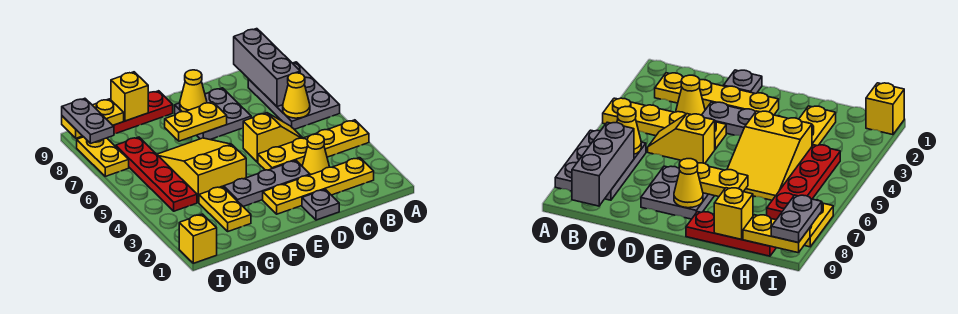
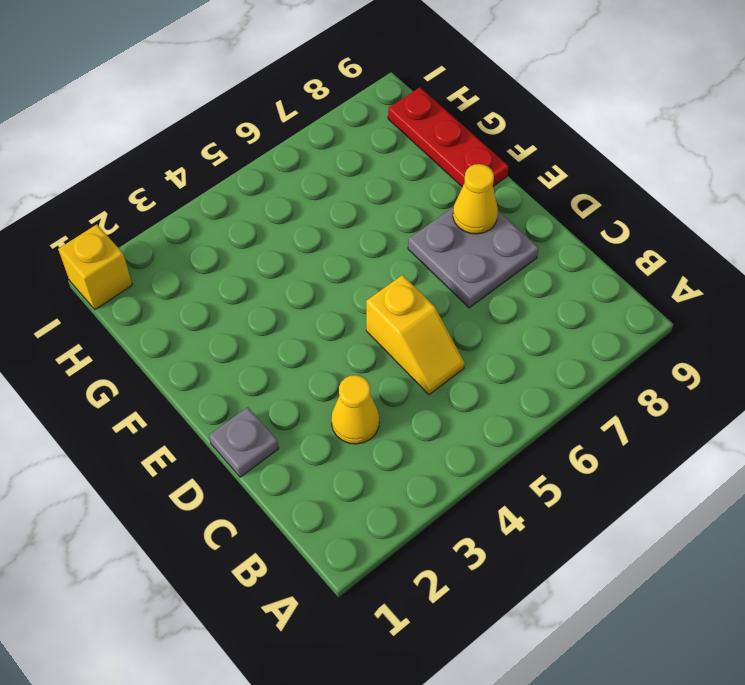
none -> yellow 1x4 plate [258,120,369,170]
none -> grey 2x3 plate [248,62,340,129]
none -> yellow 1x4 plate [263,158,374,214]

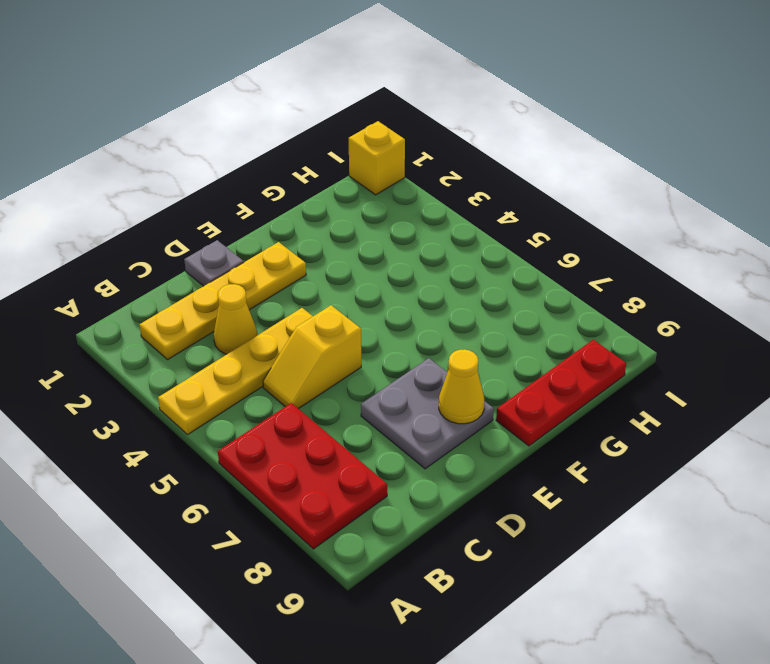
red 2x3 plate [218,403,387,549] -> grey 2x3 plate [248,62,340,129]
none -> grey 1x3 plate [224,160,310,206]
none -> yellow 2x3 slope [157,138,246,203]
none -> yellow 1x2 plate [199,186,251,231]

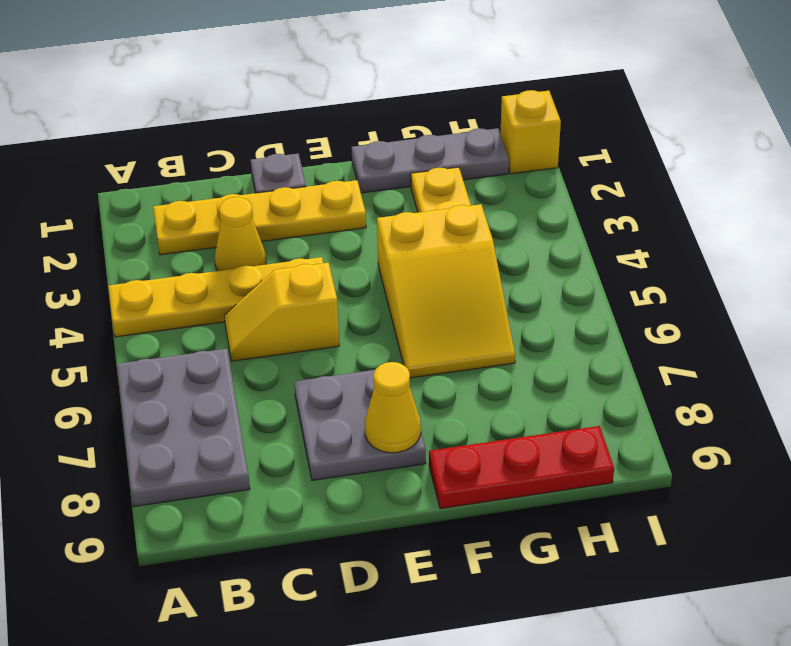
grey 1x3 plate [352,128,509,193] -> grey 1x3 plate moved to [224,160,310,206]
none -> red 1x4 plate [116,137,197,211]
none -> yellow 1x2 plate [77,137,129,176]
none -> yellow 1x1 cone [283,73,310,118]

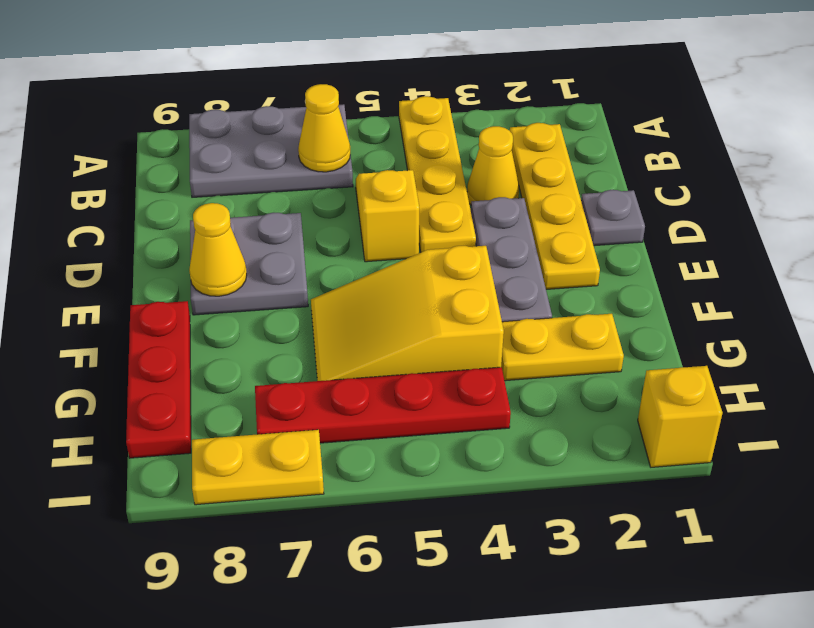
none -> grey 1x3 brick [234,29,300,107]
none -> yellow 1x2 plate [165,102,227,141]
none -> yellow 1x1 brick [111,72,148,121]

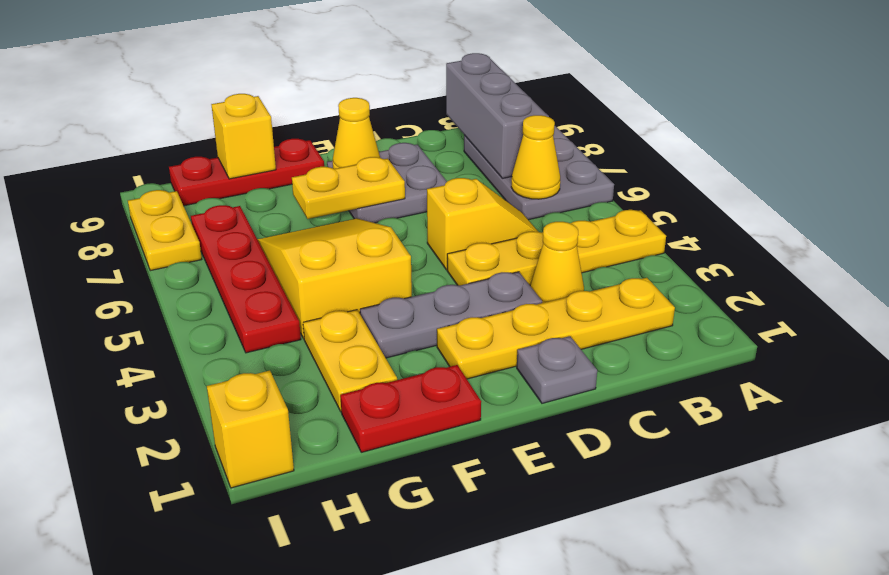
red 1x2 plate [340,365,481,452] -> none
none -> yellow 1x2 plate [62,99,124,138]
none -> grey 1x2 plate [62,98,114,144]

